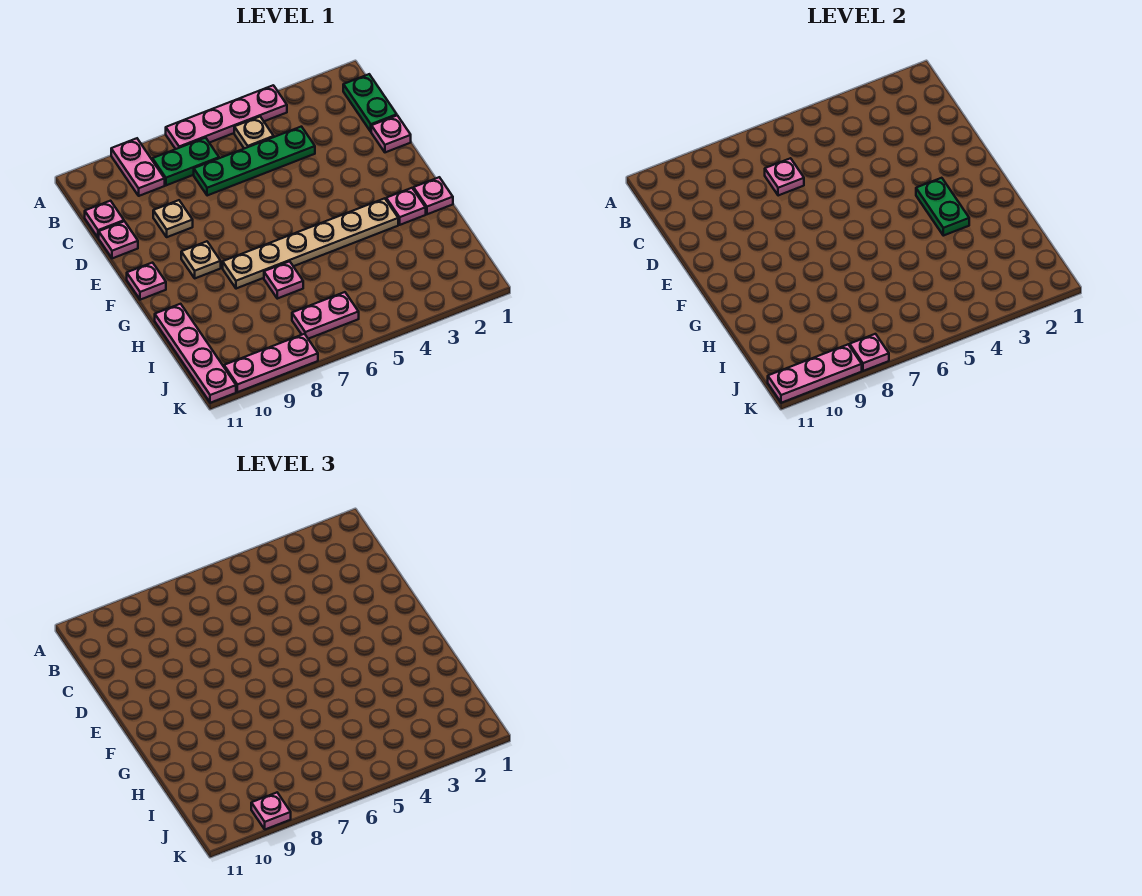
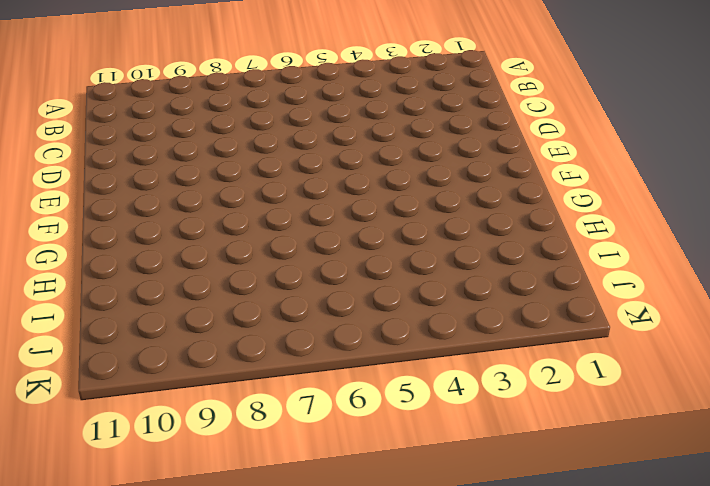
none -> pink 1x4 plate [166,85,287,149]
none -> pink 1x2 plate [111,138,165,196]
none -> green 1x2 plate [343,74,397,131]

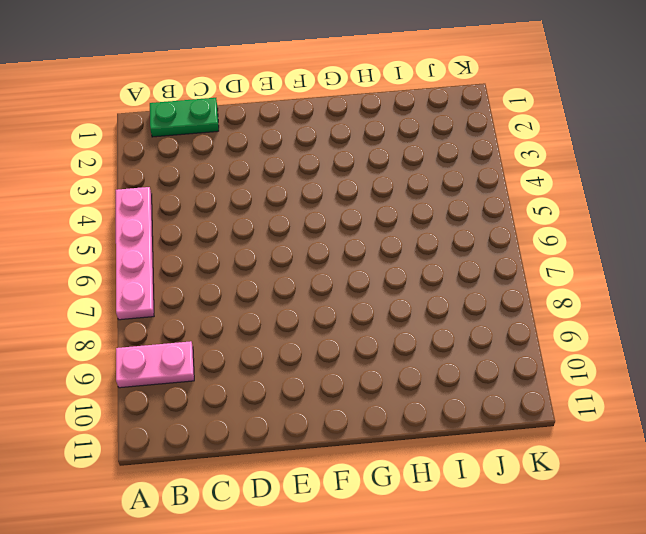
none -> tan 1x1 plate [234,117,274,149]
none -> green 1x2 plate [153,138,219,185]
none -> green 1x4 plate [194,127,315,196]

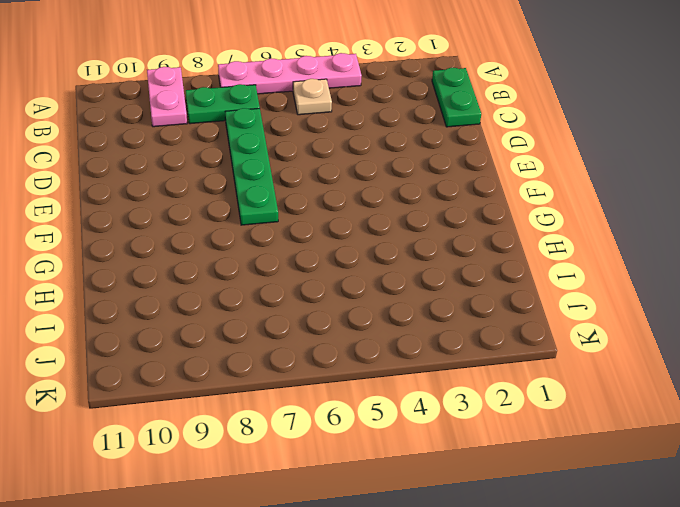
green 1x4 plate [225,108,278,225] -> green 1x4 plate turned to [194,127,315,196]
none -> pink 1x1 plate [85,201,124,238]
none -> pink 1x1 plate [371,115,411,152]
none -> tan 1x1 plate [153,200,193,237]

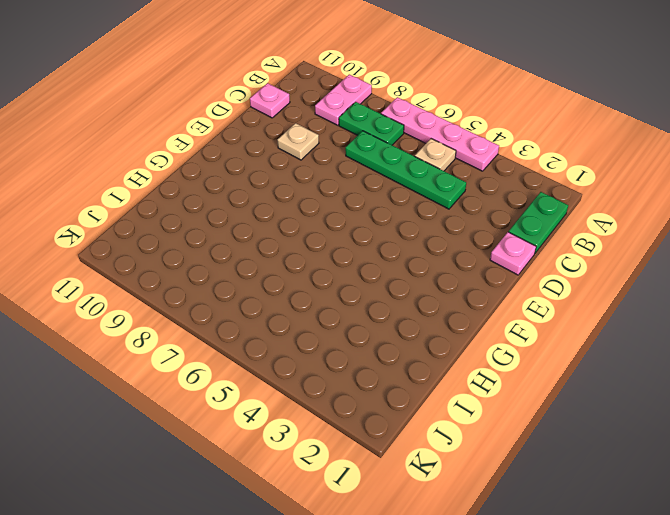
none -> pink 1x1 plate [99,221,138,258]
none -> tan 1x1 plate [181,241,221,278]
none -> pink 1x1 plate [127,263,166,300]

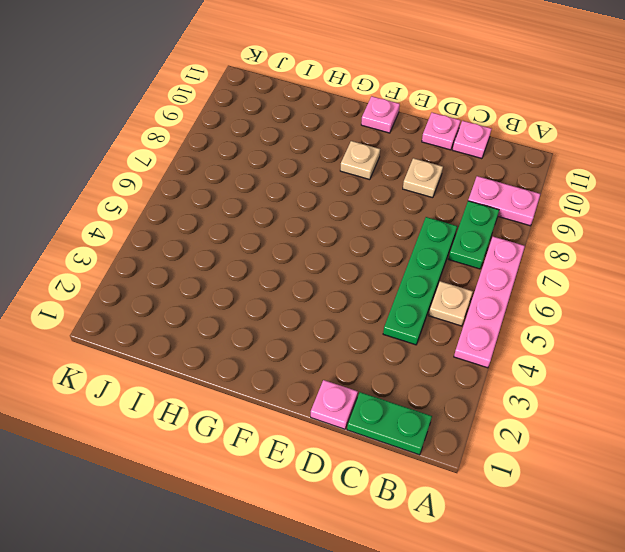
none -> pink 1x1 plate [414,177,453,214]
none -> pink 1x1 plate [386,188,426,225]
none -> tan 1x6 plate [223,198,398,289]

